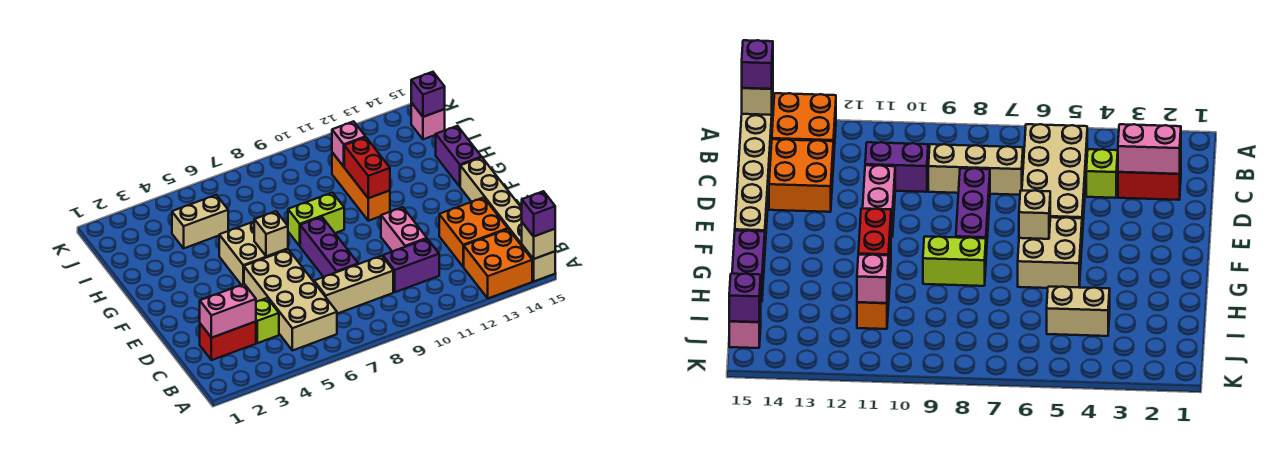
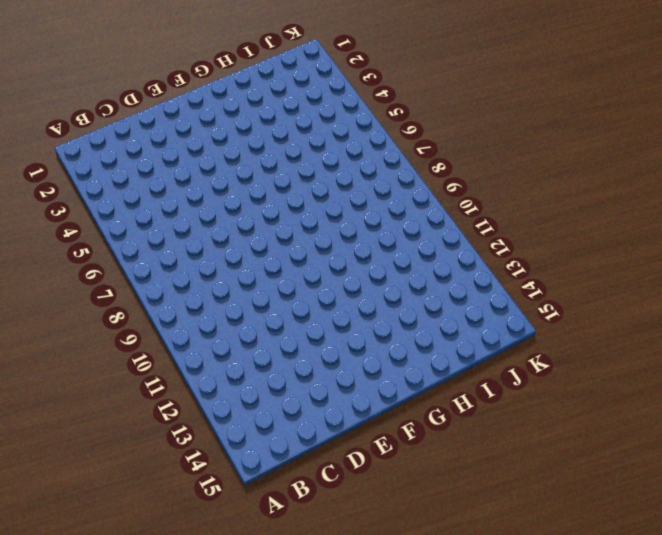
none -> orange 2x2 brick [464,229,532,298]
none -> tan 1x6 brick [460,158,555,281]
none -> tan 2x4 brick [244,250,337,351]

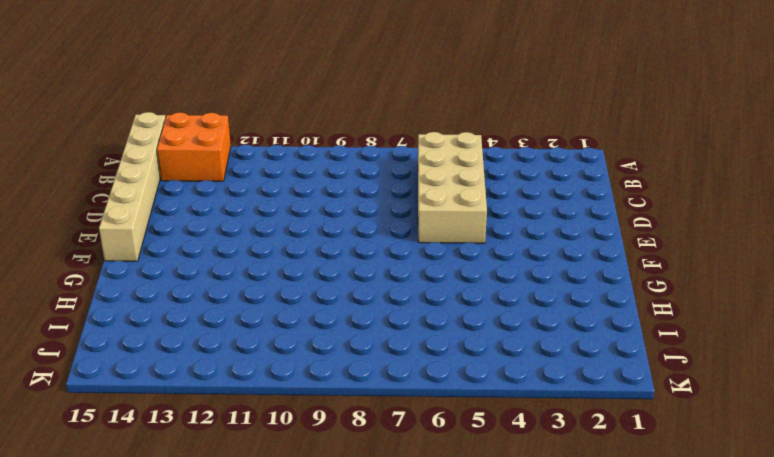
none -> red 1x2 brick [200,322,256,360]
none -> lime 1x1 brick [256,298,279,343]
none -> tan 1x3 brick [314,256,393,314]

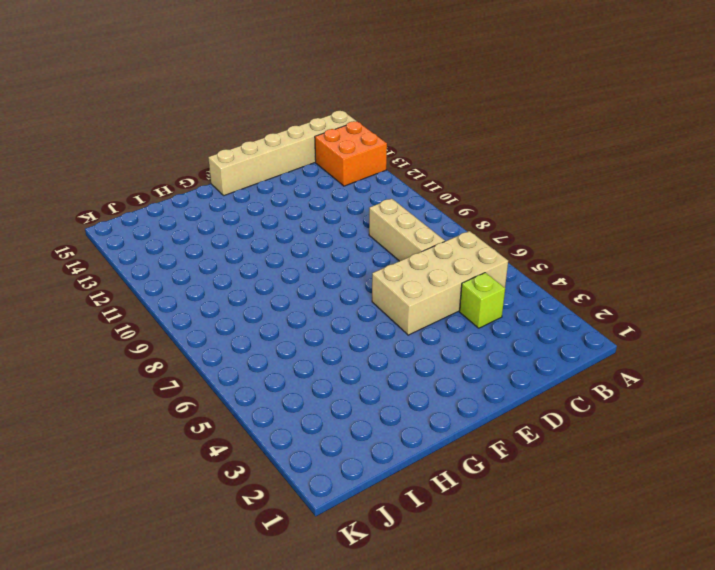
none -> red 1x2 brick [200,322,256,360]
none -> purple 1x2 brick [383,239,439,292]
none -> orange 2x2 brick [439,198,508,267]

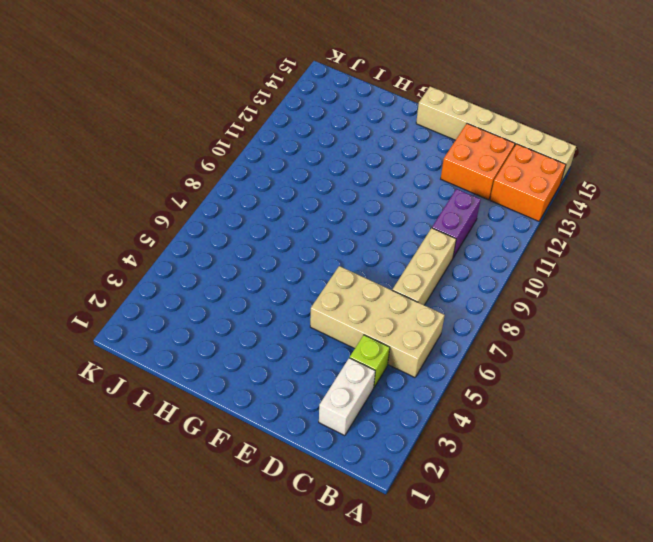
white 1x2 brick [319,358,375,436] -> red 1x2 brick [200,322,256,360]
none -> purple 1x3 brick [300,217,358,277]
none -> pink 1x2 brick [381,207,427,252]
none -> tan 2x2 brick [219,222,288,285]

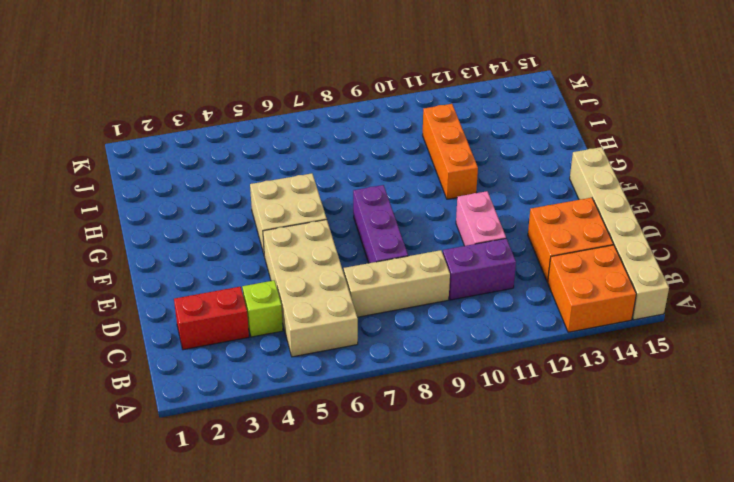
none -> lime 1x2 brick [288,193,344,246]
none -> purple 1x2 brick [436,126,482,186]
none -> tan 1x2 brick [172,195,228,248]

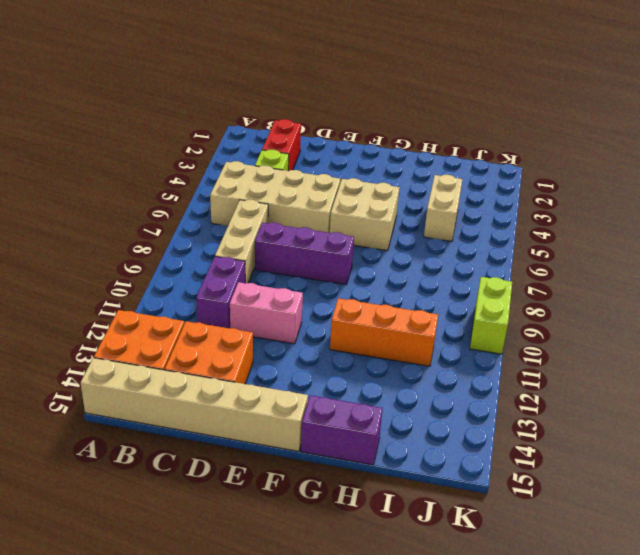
lime 1x2 brick [470,277,512,354] -> lime 1x2 brick moved to [288,193,344,246]
none -> pink 1x1 brick [411,103,445,139]
none -> tan 1x1 brick [522,223,555,259]
none -> pink 1x2 brick [200,284,256,338]

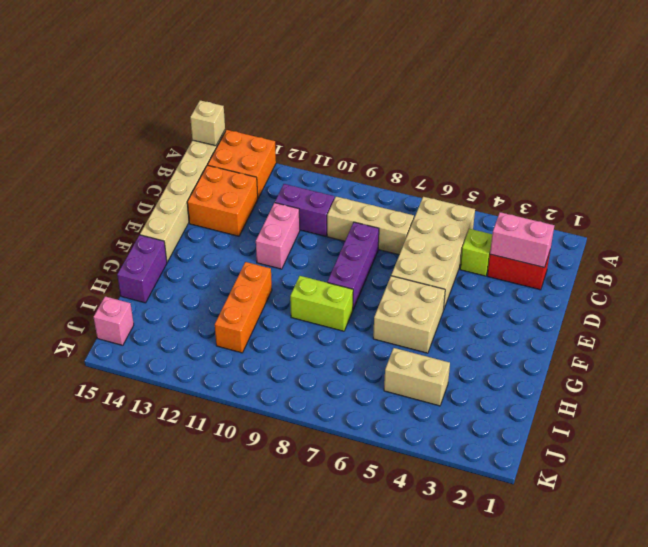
none -> tan 1x1 brick [254,211,288,256]
none -> red 1x2 brick [344,137,390,198]
none -> pink 1x1 brick [332,121,365,166]

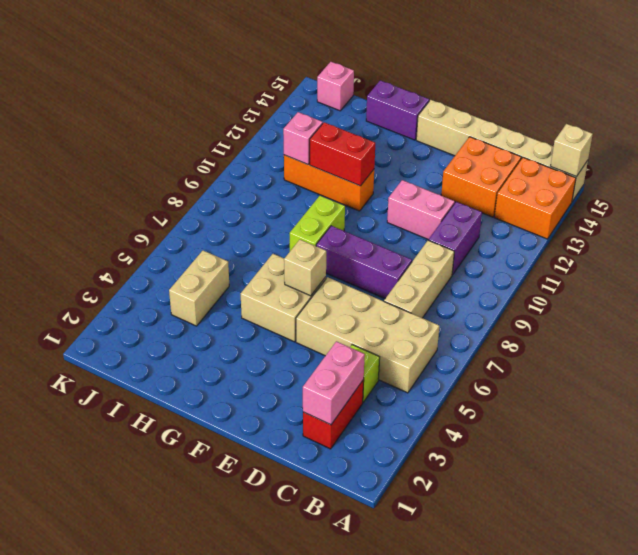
none -> purple 1x1 brick [411,72,445,117]
none -> purple 1x1 brick [522,191,555,237]

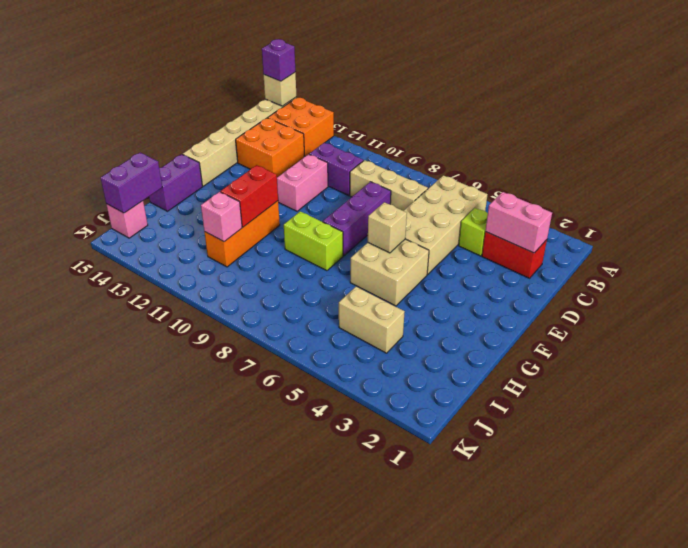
purple 1x2 brick [101,153,162,213] -> purple 1x1 brick [411,72,445,117]

